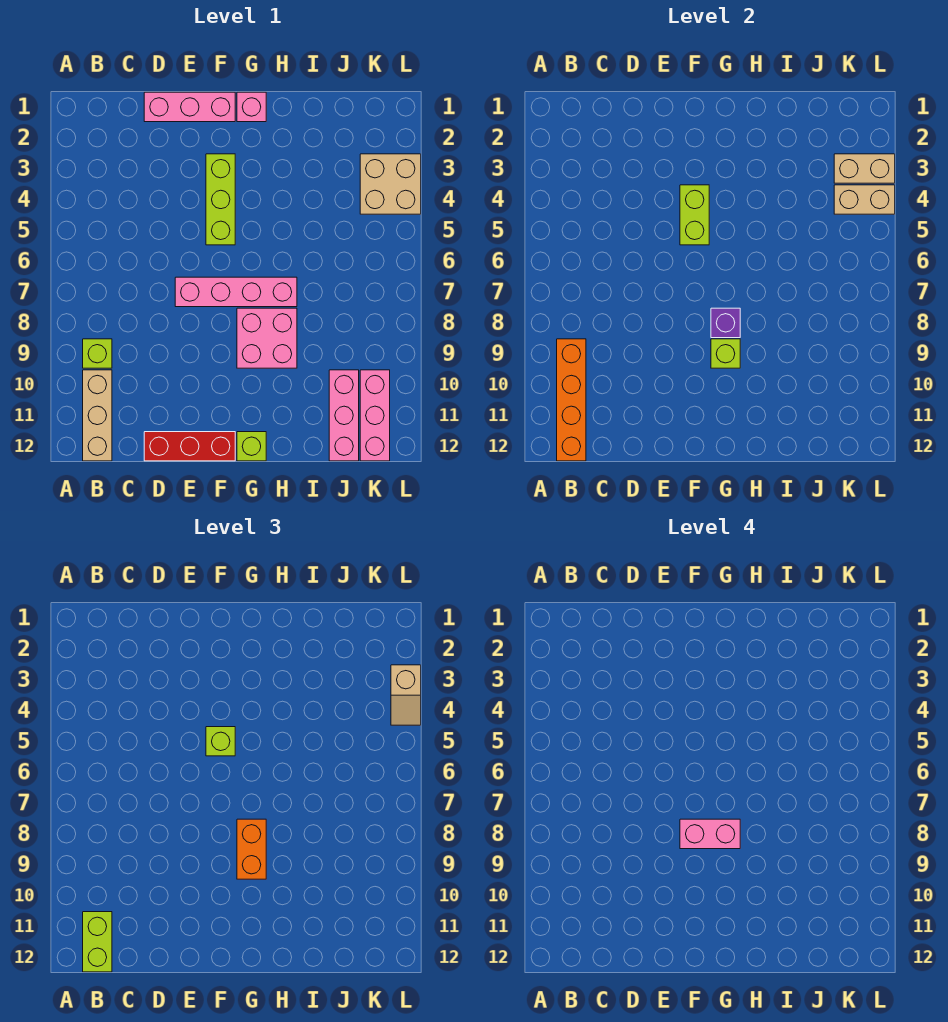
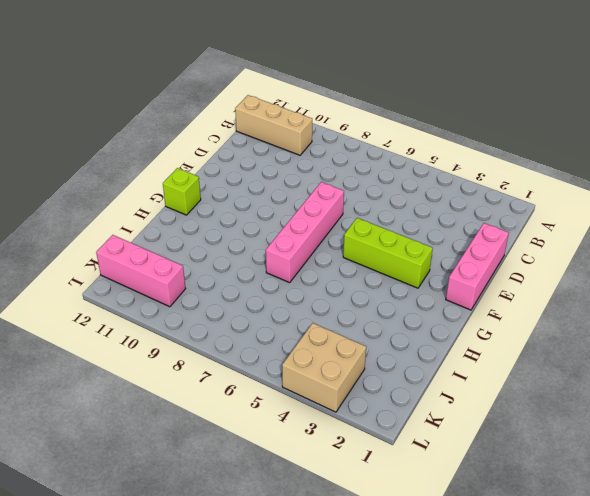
none -> lime 1x1 brick [83,339,112,368]
none -> red 1x3 brick [144,432,235,461]
none -> pink 1x1 brick [237,92,266,122]

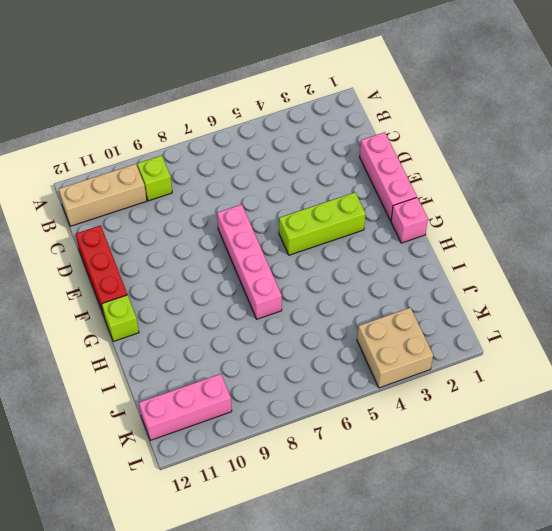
none -> pink 2x2 brick [237,308,297,368]
none -> pink 1x3 brick [329,370,359,461]
none -> orange 1x4 brick [557,339,586,461]

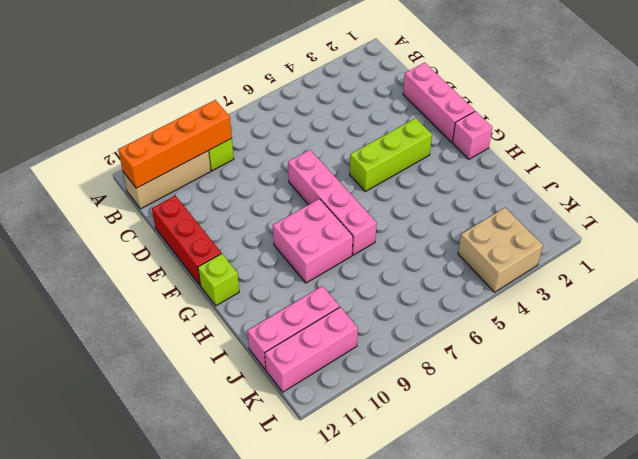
none -> lime 1x2 brick [680,185,709,245]
none -> purple 1x1 brick [711,308,740,338]
none -> lime 1x1 brick [711,339,740,368]

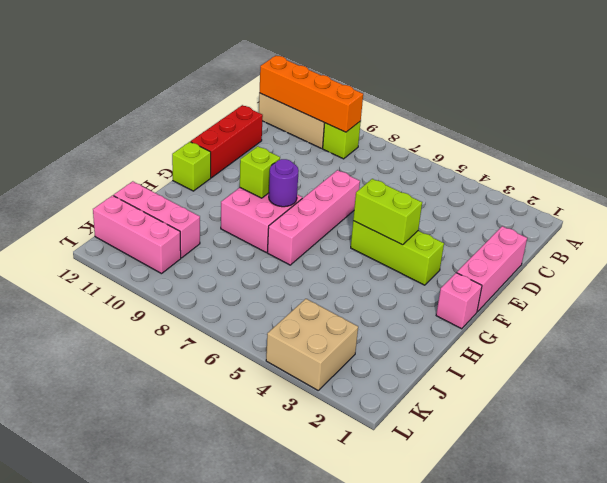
purple 1x1 round brick [269,159,299,207] -> purple 1x1 brick [711,308,740,338]
none -> tan 1x2 brick [834,154,895,183]
none -> tan 1x2 brick [834,185,895,214]
none -> lime 1x2 brick [83,912,112,972]

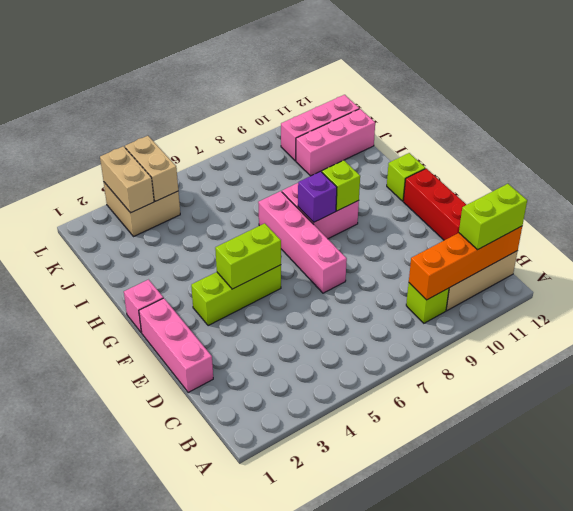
none -> lime 1x1 brick [206,727,235,756]
none -> orange 1x2 brick [237,819,266,879]
none -> tan 1x2 slope [391,665,421,725]

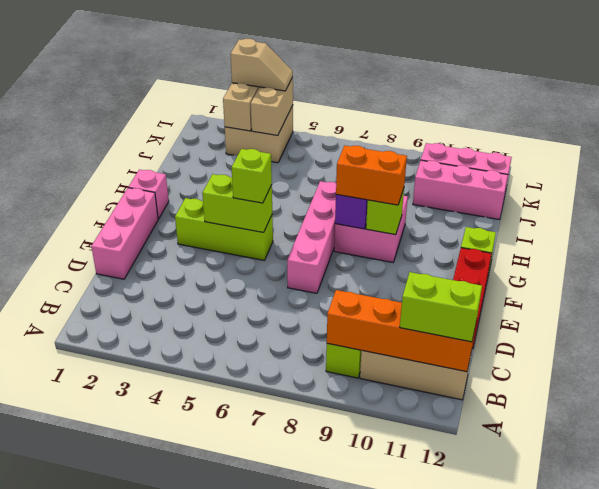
none -> pink 1x2 brick [680,819,740,849]

